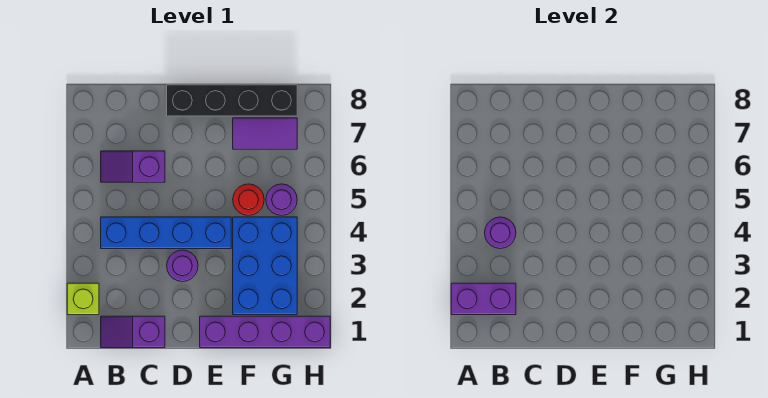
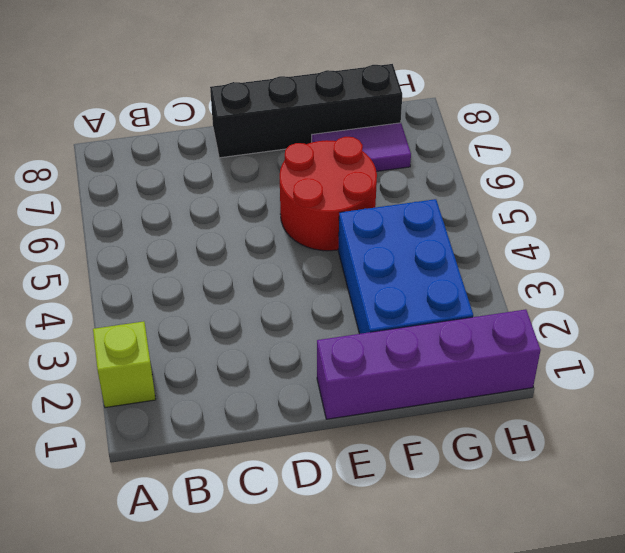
red 2x2 round brick [280,137,377,251] -> red 1x1 round brick [233,184,264,215]
none -> purple 1x2 slope [101,316,165,348]
none -> blue 1x4 brick [101,217,231,249]
none -> purple 1x2 slope [101,151,165,182]

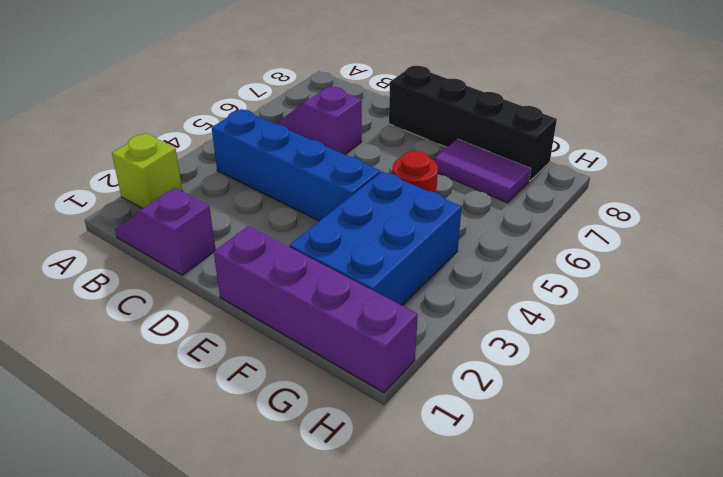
none -> purple 1x1 round brick [167,250,198,282]
none -> purple 1x1 round brick [266,184,297,215]
none -> purple 1x2 brick [451,283,516,315]

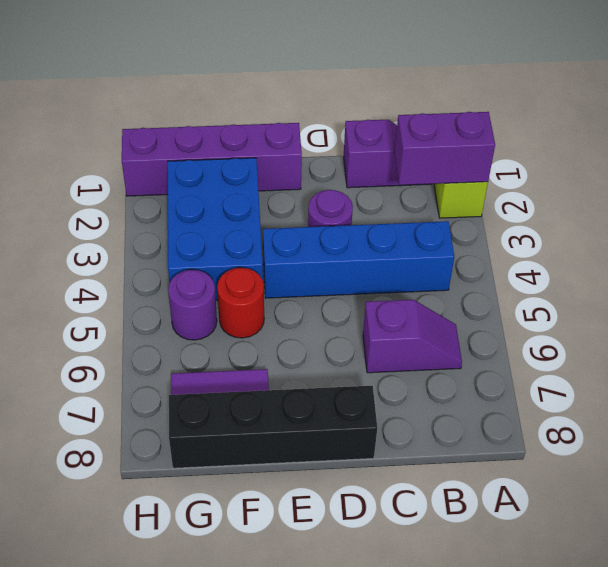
none -> purple 1x1 round brick [485,217,516,249]

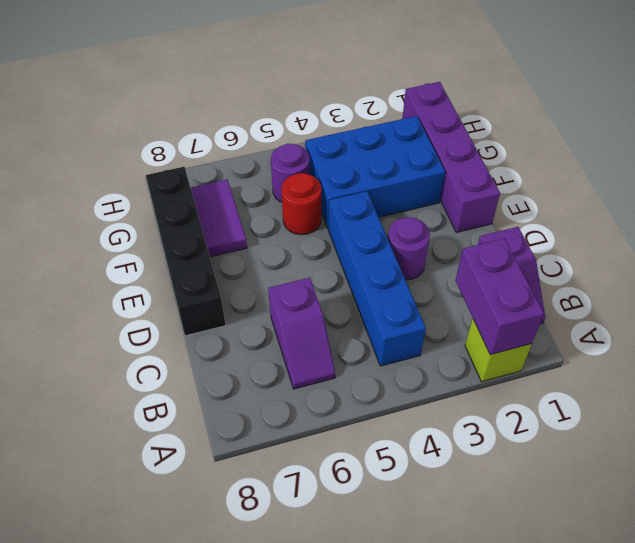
none -> purple 1x1 round brick [485,217,516,249]

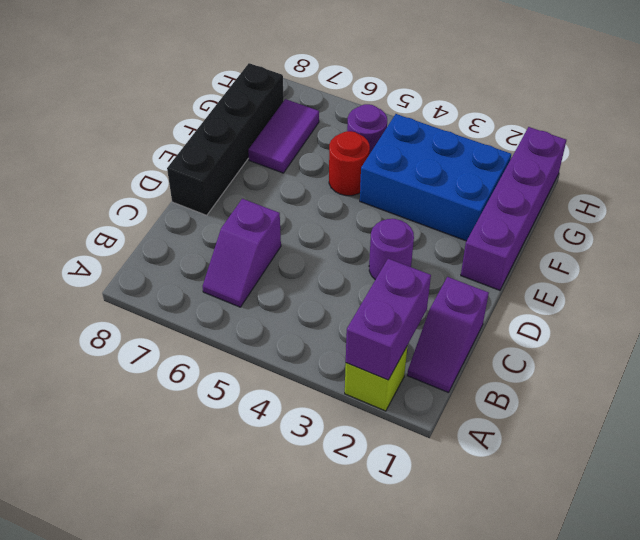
none -> blue 1x4 brick [101,217,231,249]
none -> purple 1x1 round brick [485,217,516,249]

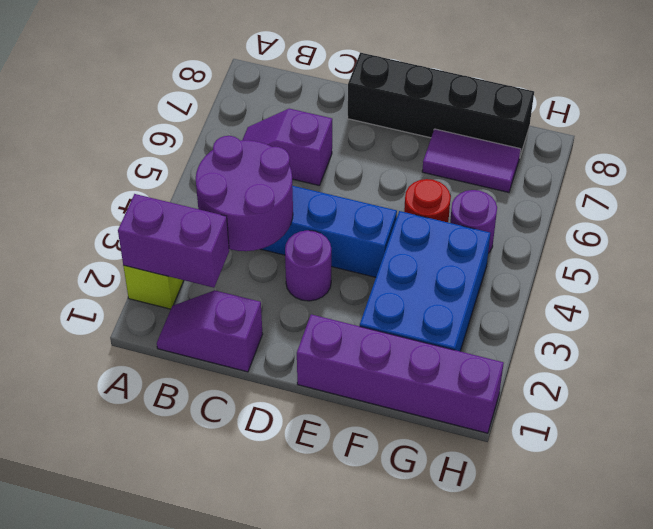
purple 2x2 round brick [196,136,293,251] -> purple 1x1 round brick [485,217,516,249]

